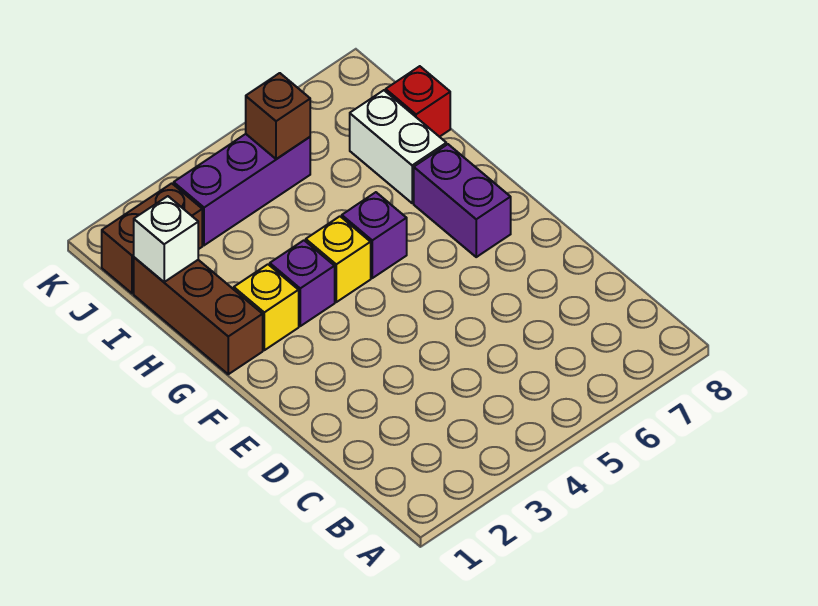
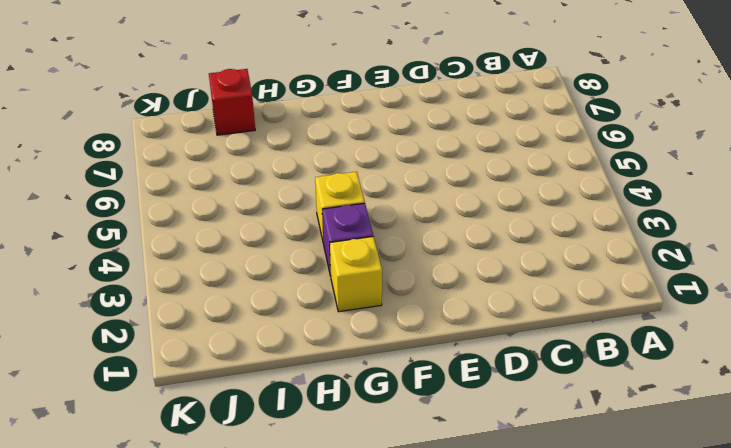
none -> purple 1x2 brick [414,144,511,257]
none -> brown 1x3 brick [134,257,263,374]
none -> purple 1x1 brick [342,192,407,278]

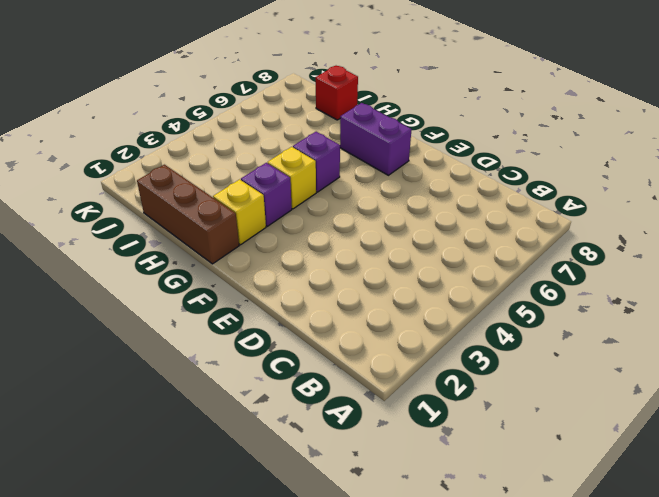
none -> white 1x2 brick [350,90,446,203]
none -> brown 1x2 brick [102,183,202,293]
none -> purple 1x3 brick [174,134,310,245]

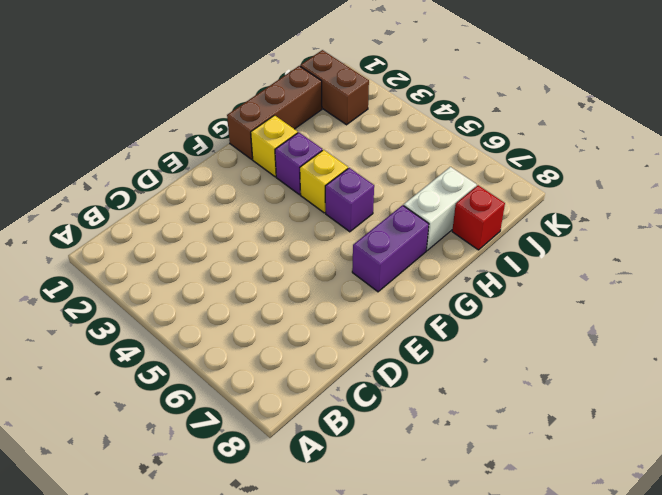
none -> purple 1x3 brick [174,134,310,245]
none -> white 1x1 brick [134,196,198,282]
none -> brown 1x1 brick [246,73,310,159]

